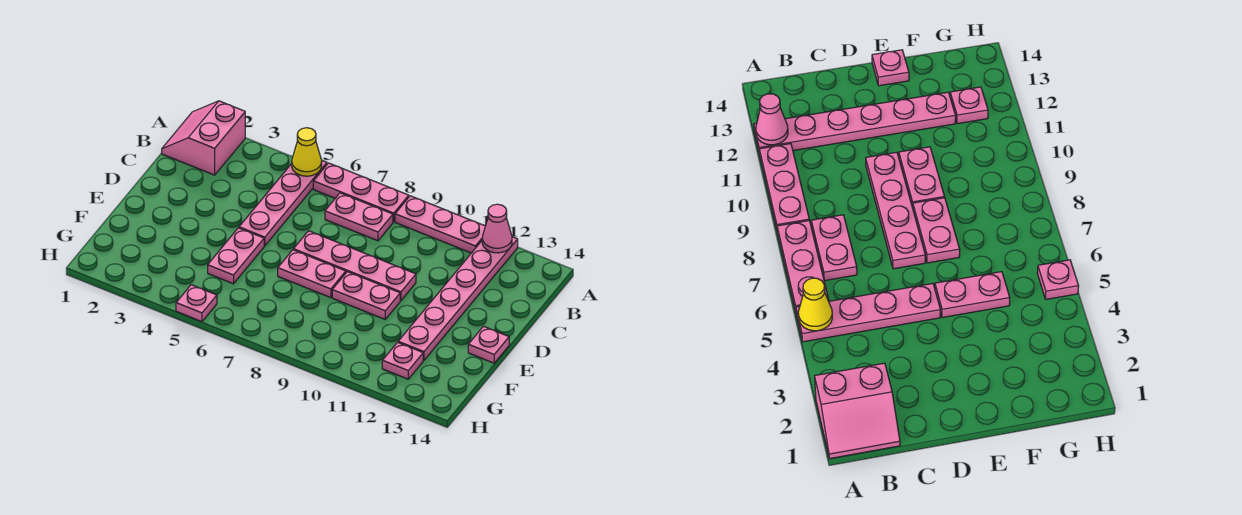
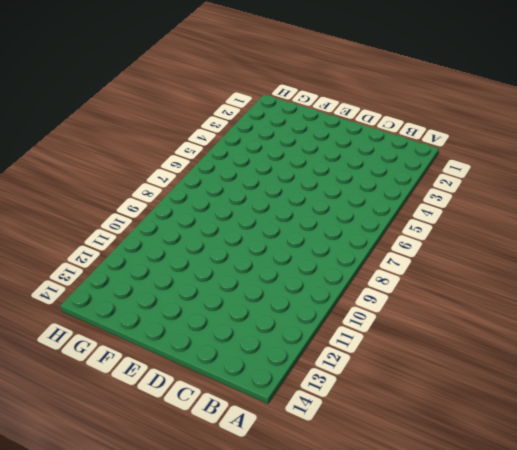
none -> pink 2x2 slope [162,101,245,175]
none -> pink 1x4 plate [239,161,327,246]
none -> pink 1x3 plate [313,163,409,222]

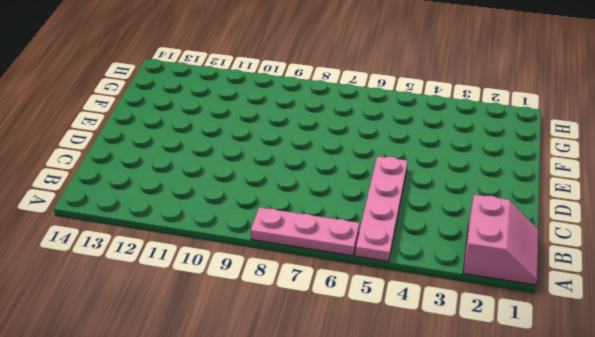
none -> pink 1x3 plate [395,196,485,253]
none -> pink 1x6 plate [398,237,518,360]
none -> pink 1x2 plate [325,193,393,241]

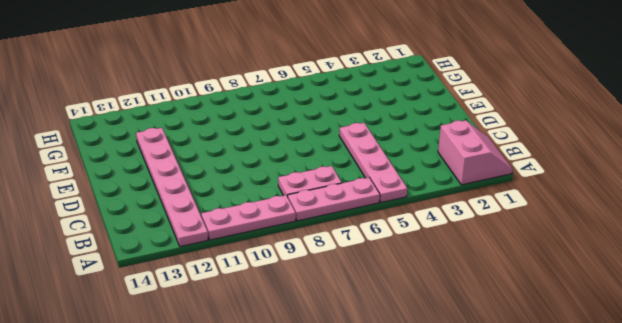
none -> pink 1x4 plate [294,231,416,300]
none -> pink 1x2 plate [208,228,264,284]
none -> pink 1x2 plate [278,250,346,298]

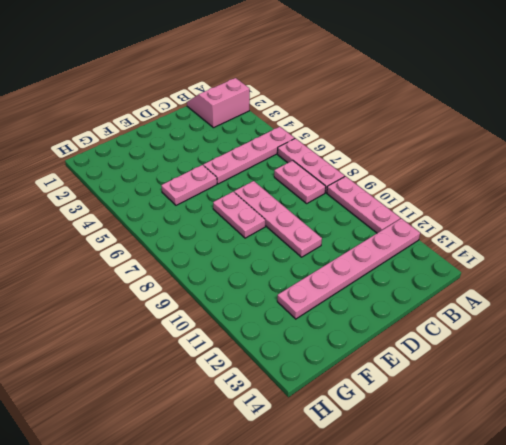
none -> pink 1x2 plate [332,272,400,319]
none -> pink 1x1 plate [468,326,509,363]
none -> pink 1x1 plate [382,342,423,379]

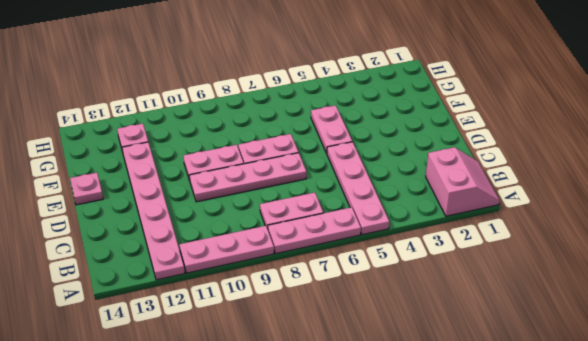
none -> pink 1x1 plate [176,285,217,322]
none -> yellow 1x1 cone [292,128,322,176]
none -> pink 1x1 cone [482,204,512,253]

